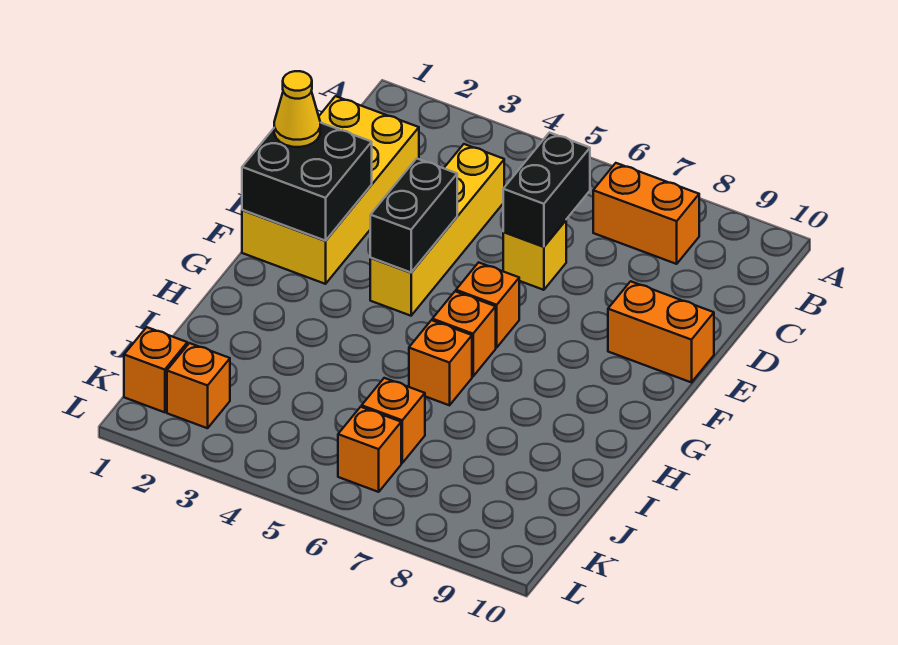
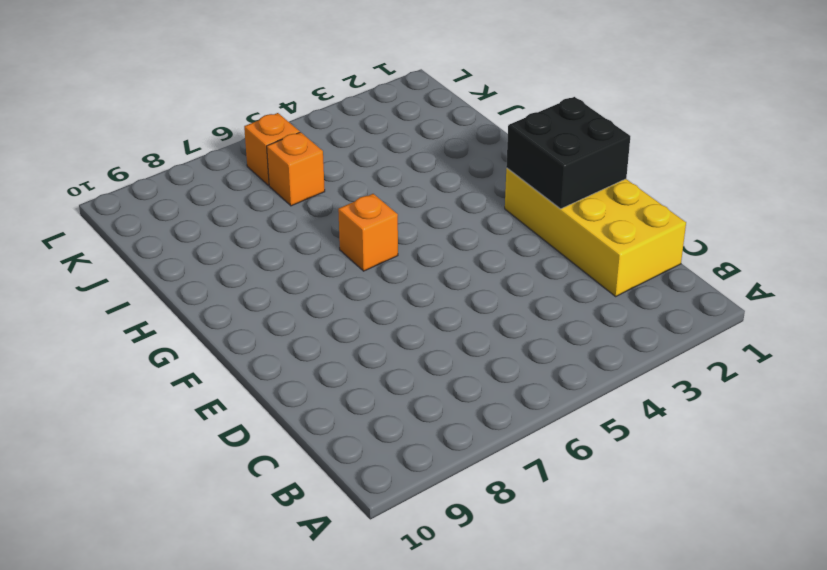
none -> orange 1x2 brick [593,163,699,264]
none -> yellow 1x4 brick [370,144,504,316]
none -> yellow 1x1 brick [503,221,566,290]

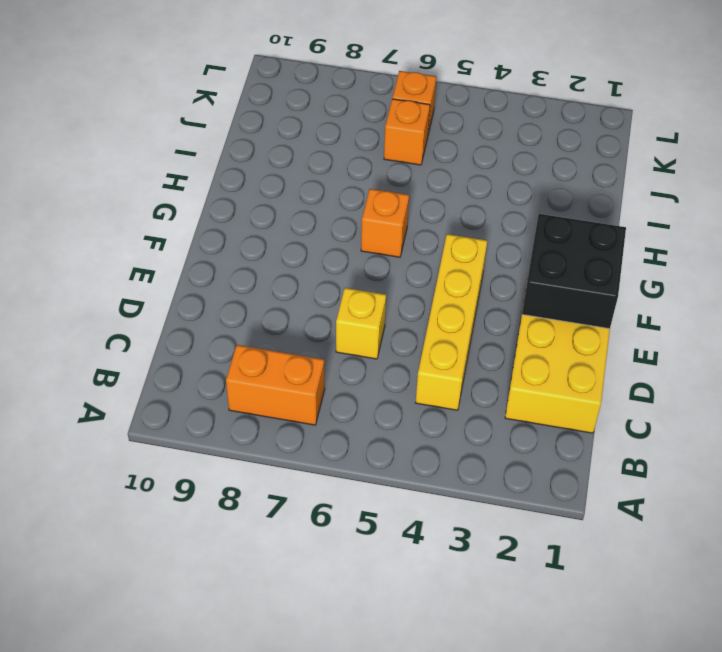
none -> orange 1x2 brick [608,281,714,382]
none -> orange 1x1 brick [456,262,519,348]
none -> orange 1x1 brick [409,320,472,405]

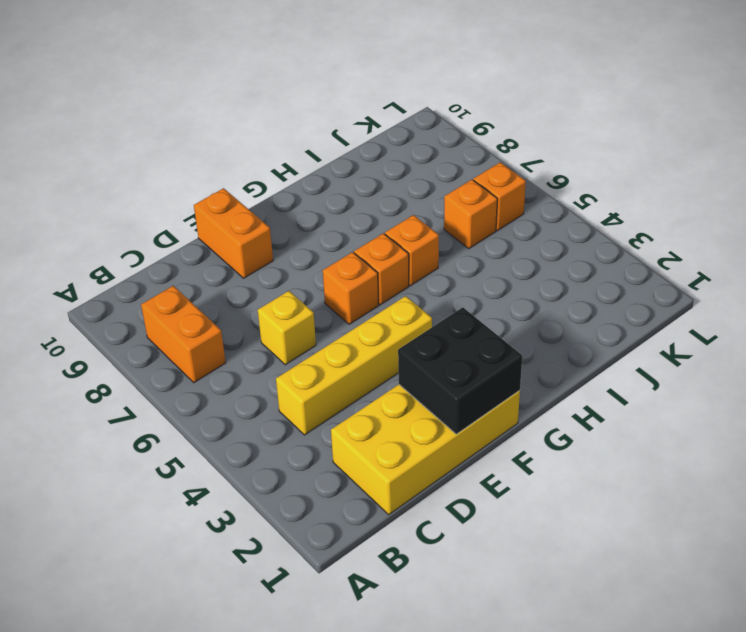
none -> orange 1x1 brick [124,327,187,412]
none -> orange 1x1 brick [167,343,230,428]
none -> black 1x2 brick [503,133,590,247]

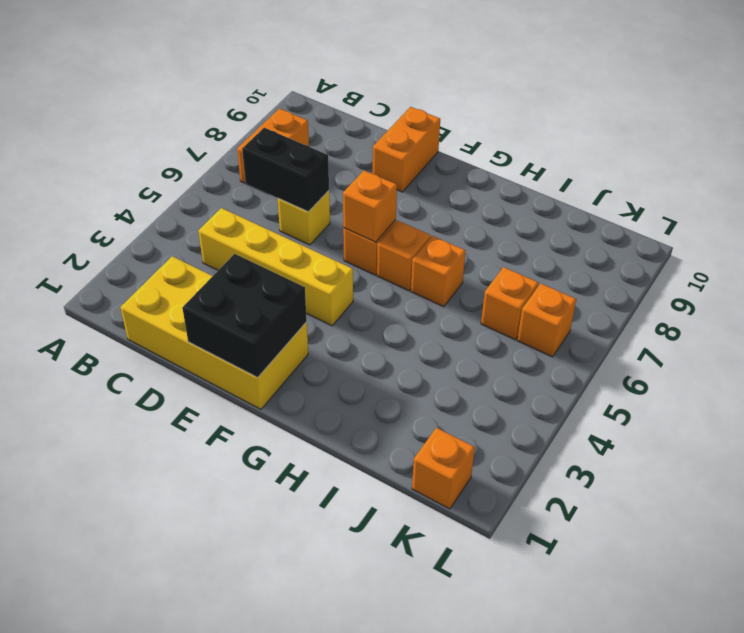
orange 1x1 brick [343,170,397,242] -> orange 1x1 brick moved to [167,343,230,428]
none -> black 1x2 brick [370,158,457,272]
none -> yellow 1x1 cone [274,71,320,147]

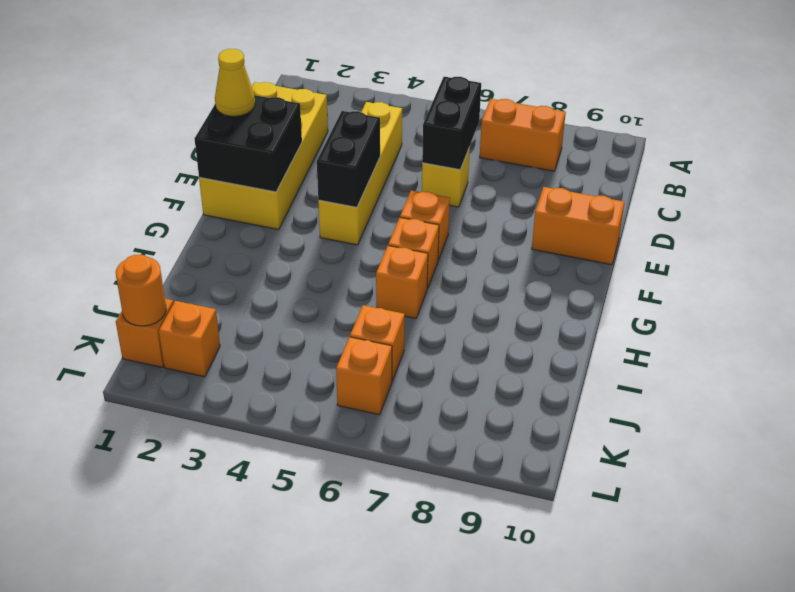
orange 1x1 round brick [116,255,166,326] -> none

